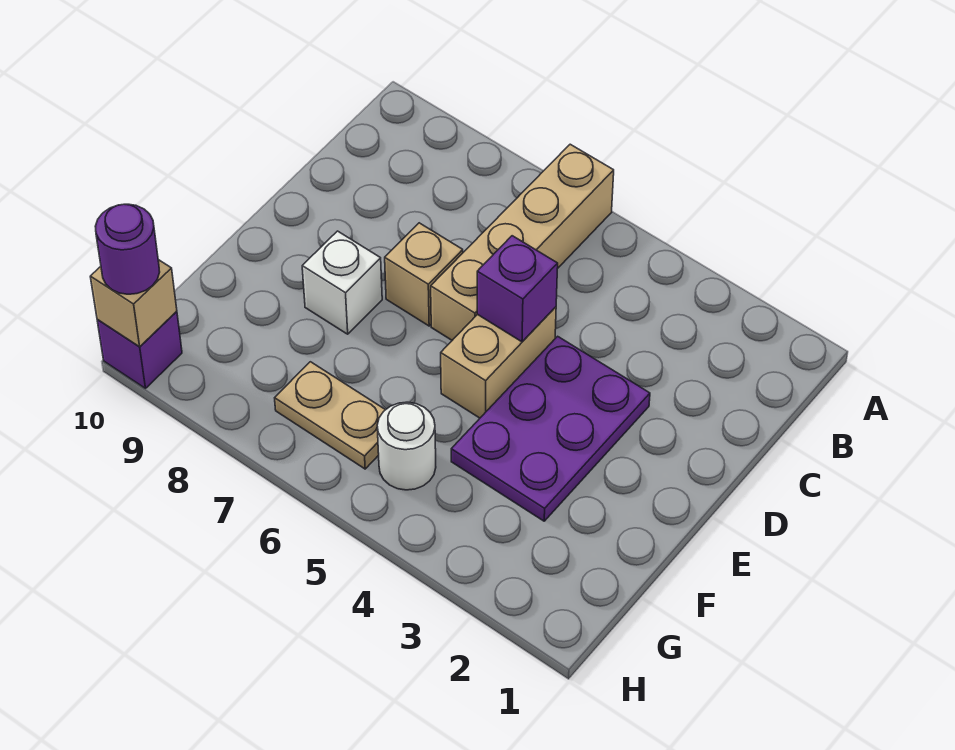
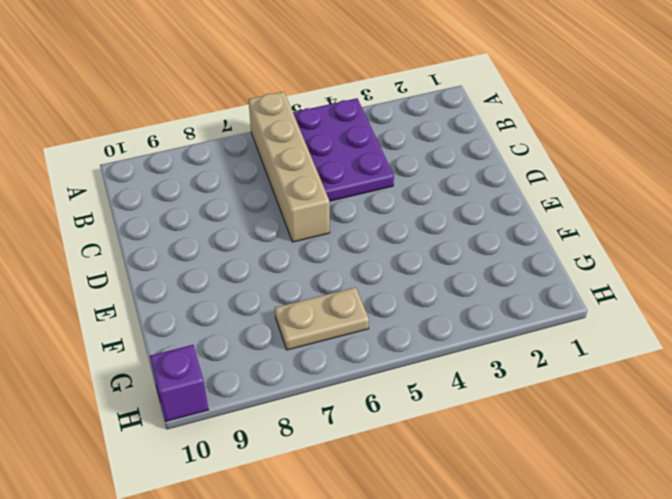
purple 2x3 plate [293,98,394,201] -> purple 2x3 plate moved to [451,336,650,521]
none -> tan 1x2 brick [441,307,556,418]
none -> tan 1x1 brick [385,223,463,326]

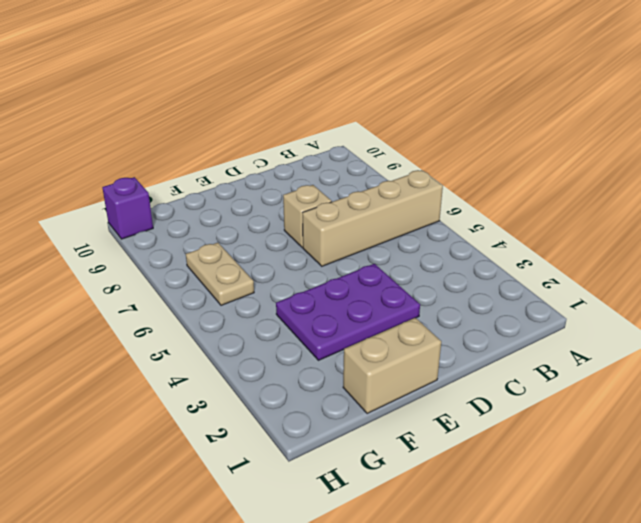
tan 1x2 brick [343,318,441,414] -> tan 1x2 brick moved to [441,307,556,418]
none -> white 1x1 brick [302,231,382,334]
none -> white 1x1 round brick [377,402,436,490]

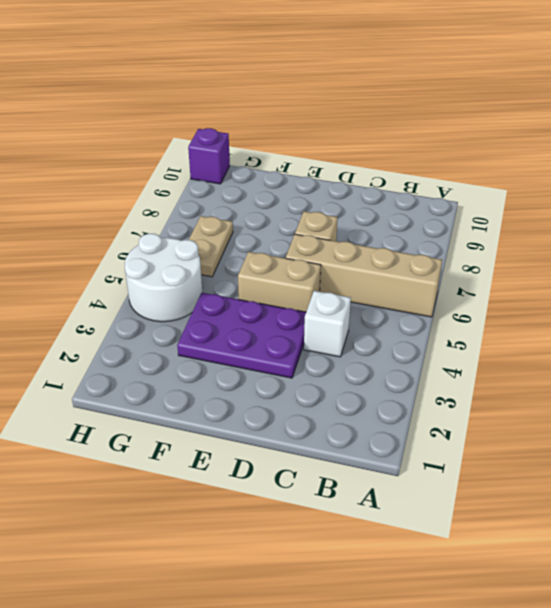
white 1x1 brick [304,291,351,357] -> white 1x1 brick moved to [302,231,382,334]
white 2x2 round brick [125,234,202,322] -> white 1x1 round brick [377,402,436,490]
none -> purple 1x1 brick [477,236,558,342]
none -> tan 1x1 brick [90,260,177,347]

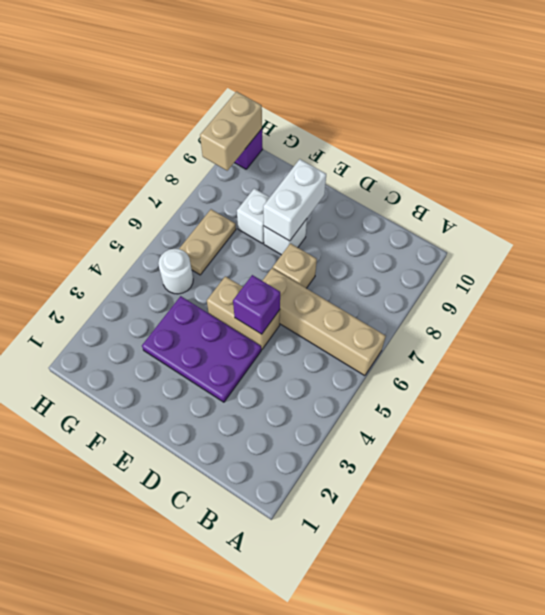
white 1x2 brick [263,159,326,241] -> none
white 1x1 brick [237,188,270,243] -> none
tan 1x2 brick [200,92,262,171] -> tan 1x1 brick [90,260,177,347]
none -> purple 1x1 round brick [95,204,160,294]

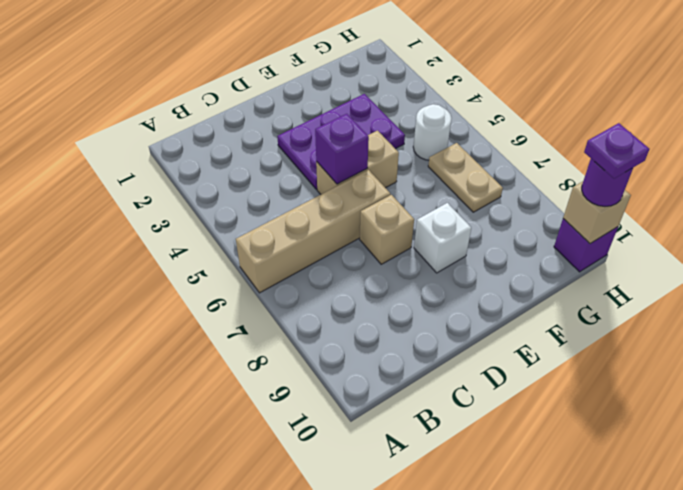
purple 1x1 plate [584,123,649,179] -> none

